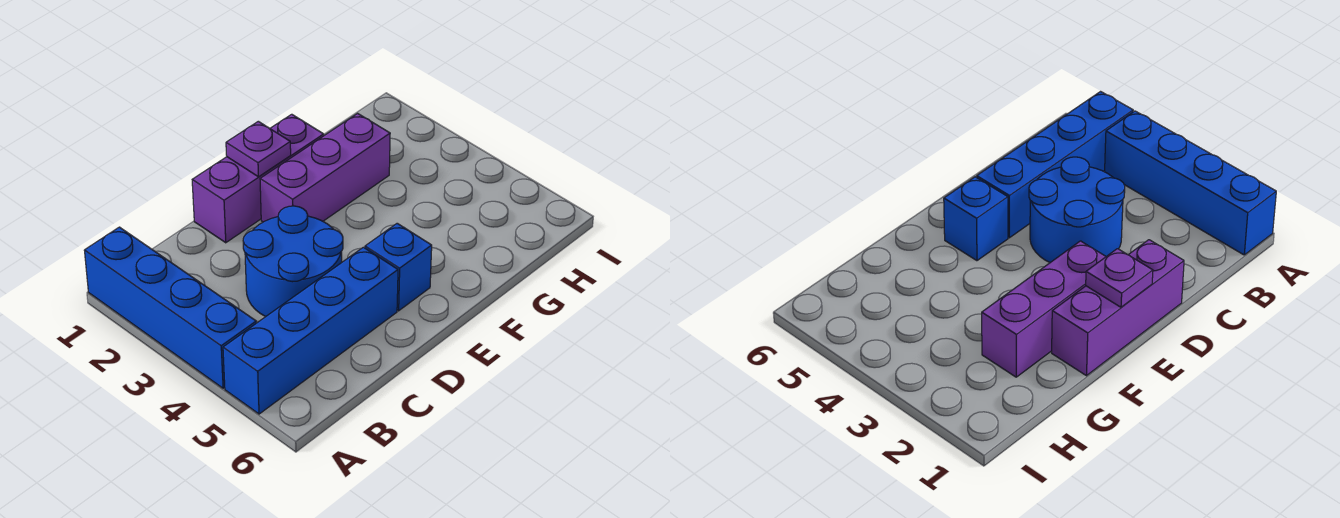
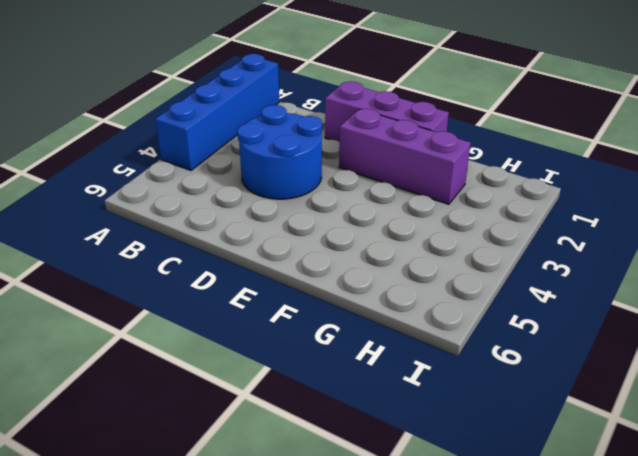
none -> blue 1x4 brick [223,247,398,414]
none -> blue 1x1 brick [365,223,432,311]

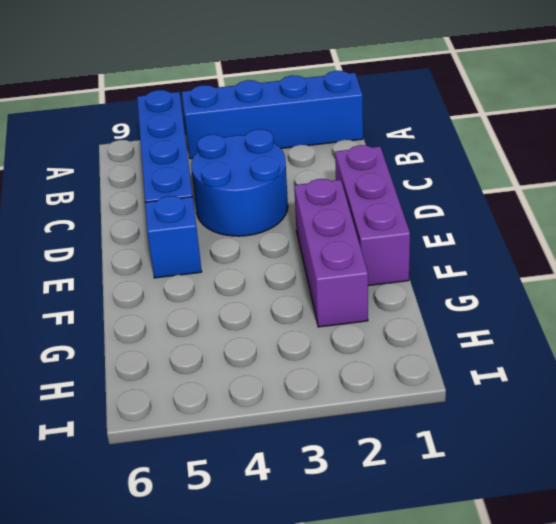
none -> purple 1x1 plate [226,121,291,177]

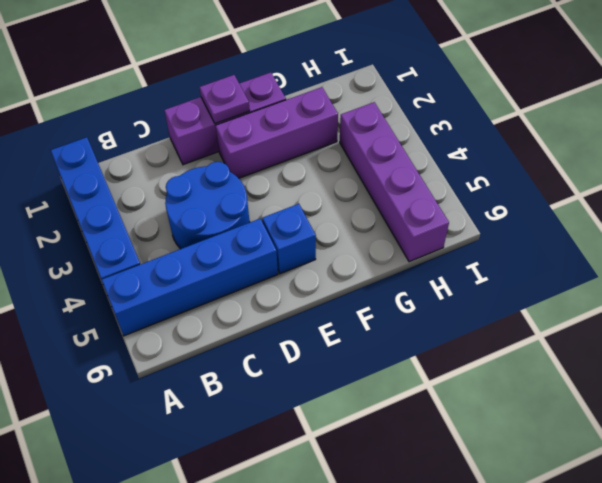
purple 1x4 brick [340,102,449,262] -> none

